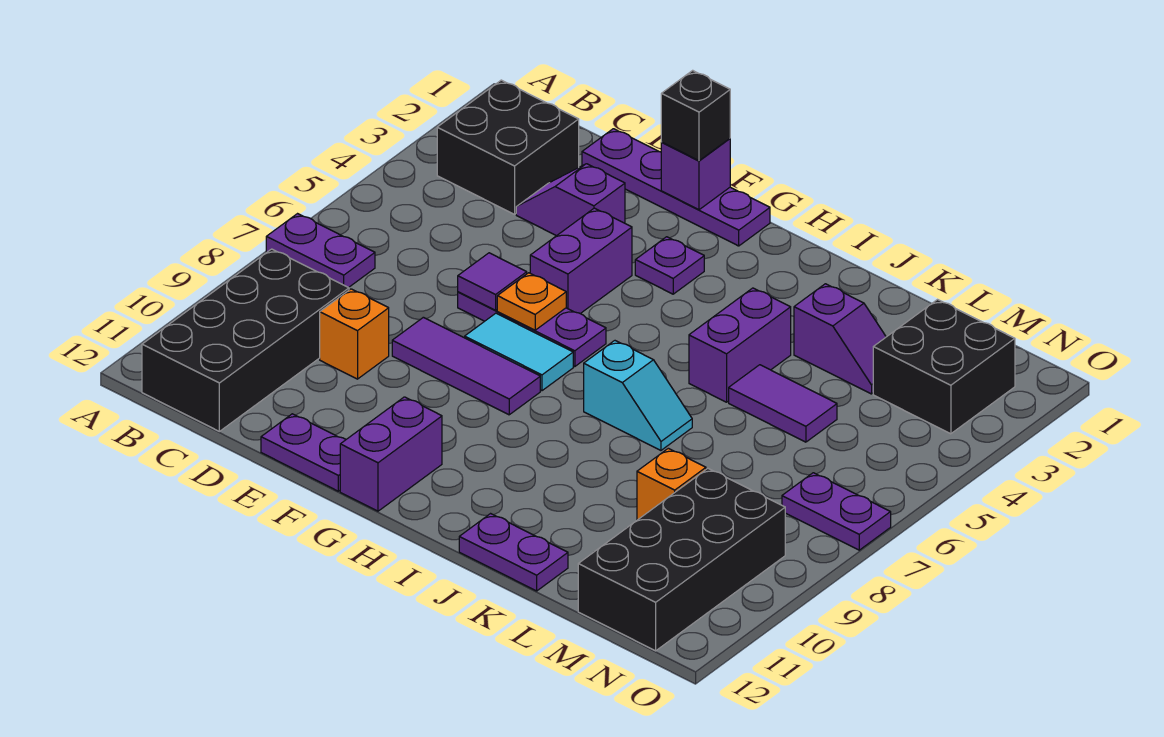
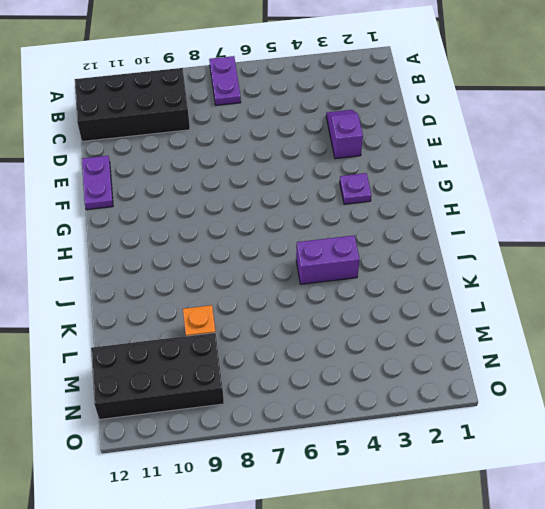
none -> black 2x2 brick [437,80,579,214]
none -> purple 1x4 plate [582,129,770,246]
none -> orange 1x1 brick [320,289,389,379]

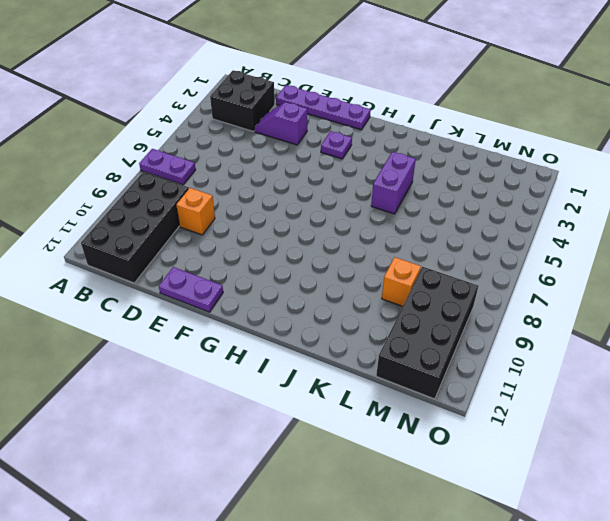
none -> purple 1x3 plate [458,292,606,367]
none -> purple 1x3 tile [392,317,540,415]
none -> purple 1x2 brick [530,208,632,314]

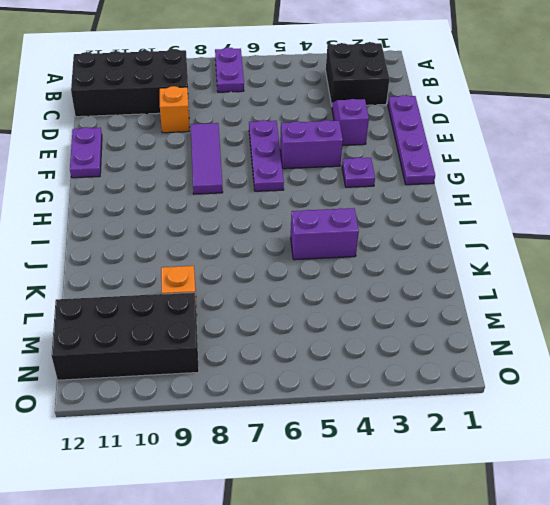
none -> cyan 1x2 tile [465,313,573,391]
none -> purple 1x2 brick [340,397,442,511]
none -> cyan 1x2 slope [584,341,692,450]

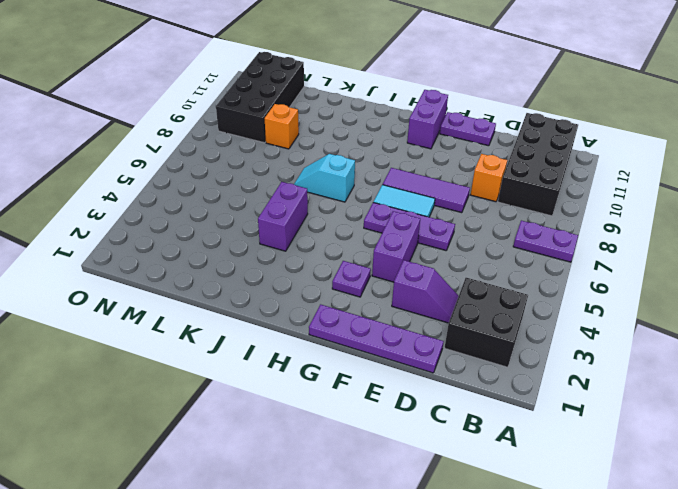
none -> purple 1x2 plate [459,514,568,591]
none -> purple 1x2 slope [794,284,886,394]
none -> purple 1x2 tile [729,365,837,442]

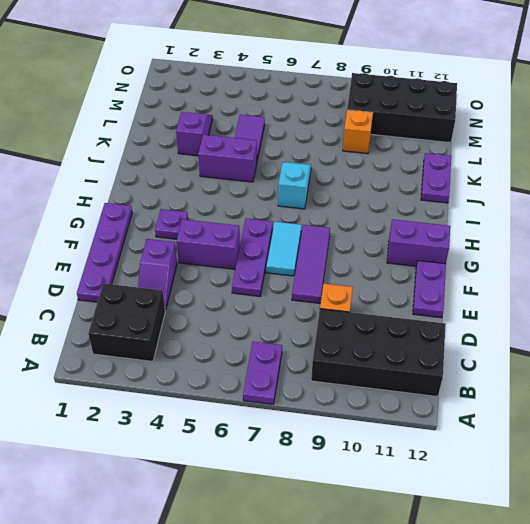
none -> black 2x2 brick [873,300,1015,434]
none -> purple 1x2 plate [782,473,891,550]
none -> purple 1x1 tile [458,253,527,310]

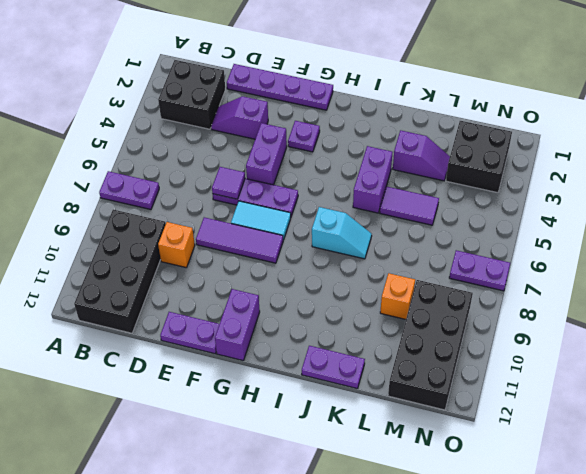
none -> purple 1x1 brick [661,139,730,210]
none -> orange 1x1 plate [497,273,566,330]
none -> black 1x1 brick [661,70,730,161]

